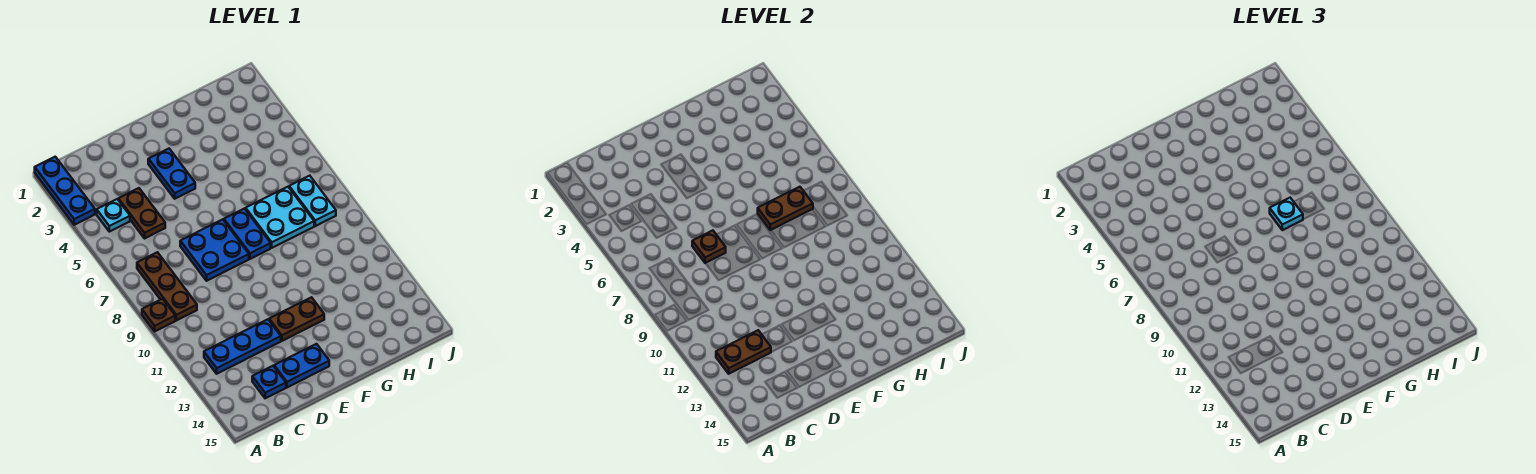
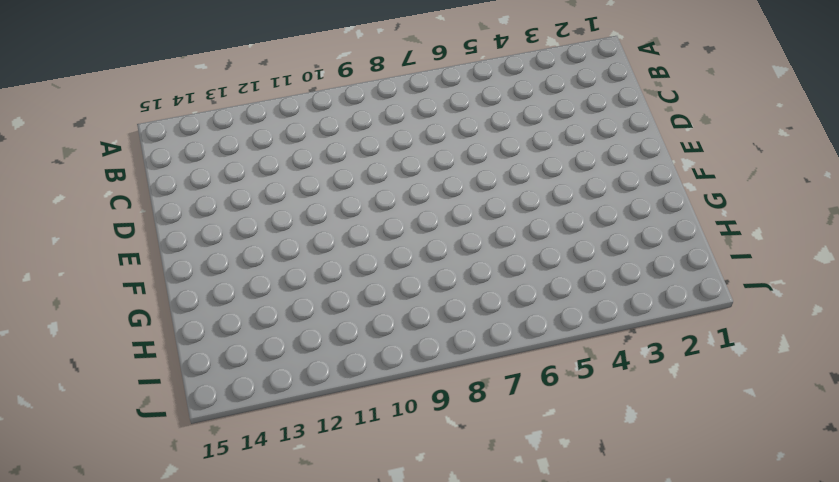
none -> blue 1x3 plate [35,157,95,225]
none -> brown 1x1 plate [142,299,175,331]
none -> cyan 1x1 plate [97,199,130,232]

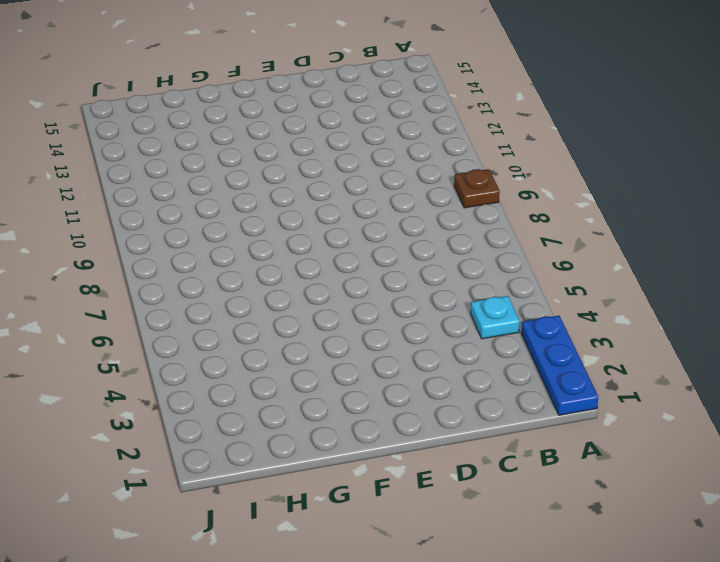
none -> brown 1x3 plate [137,252,197,321]
none -> blue 1x3 plate [204,319,281,374]
none -> brown 1x2 plate [118,188,165,238]

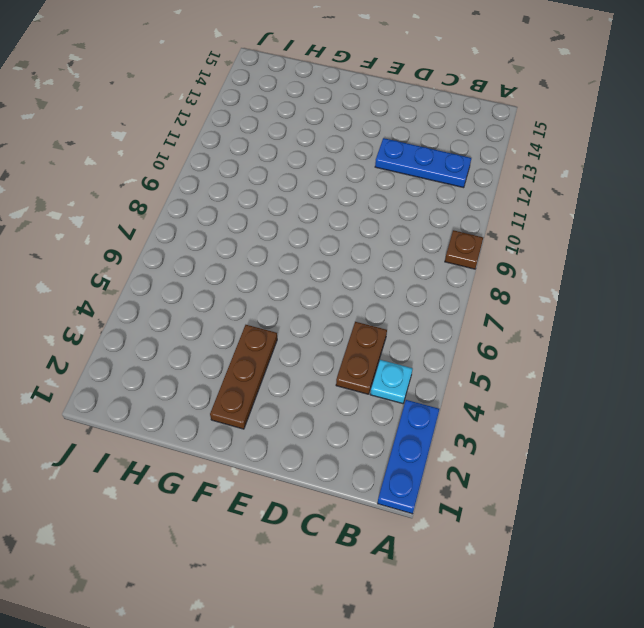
brown 1x3 plate [210,325,277,429] -> brown 1x3 plate moved to [137,252,197,321]
none -> blue 1x1 plate [252,366,286,398]
none -> blue 2x2 plate [180,219,249,281]
none -> blue 1x2 plate [274,344,329,387]

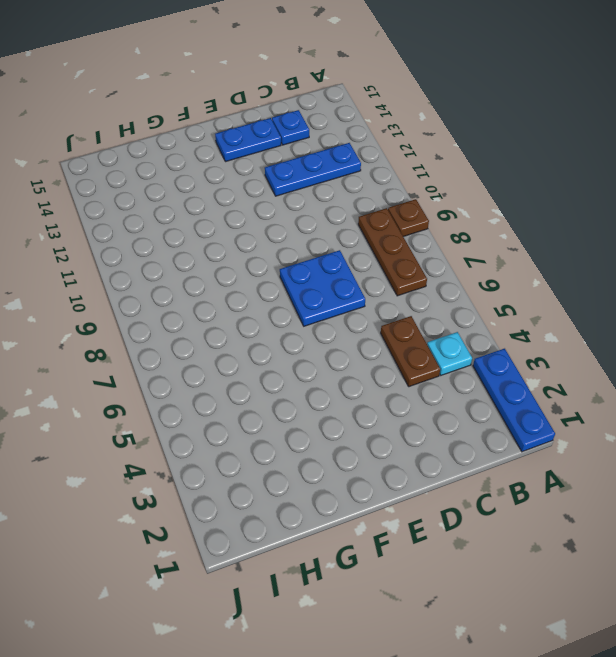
none -> blue 1x2 plate [148,149,195,199]
none -> brown 1x2 plate [269,297,324,341]
none -> blue 1x2 plate [224,209,271,259]

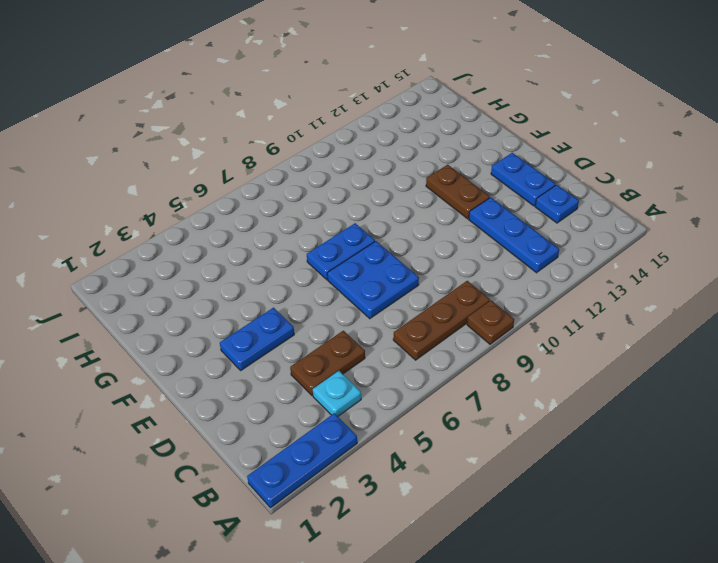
none -> cyan 2x2 plate [246,187,314,248]
none -> cyan 1x2 plate [289,176,336,226]
none -> brown 1x2 plate [716,330,771,374]

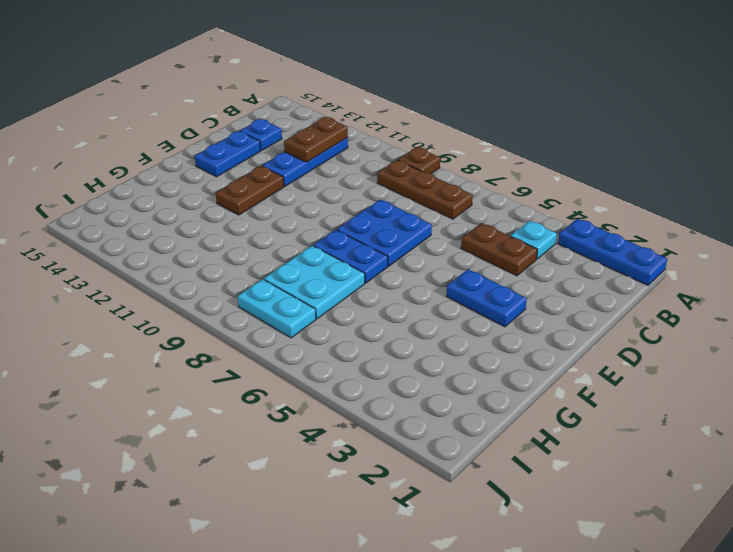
none -> brown 1x1 plate [692,230,726,263]
none -> brown 1x2 plate [758,187,813,230]
none -> cyan 1x1 plate [1270,198,1303,230]

